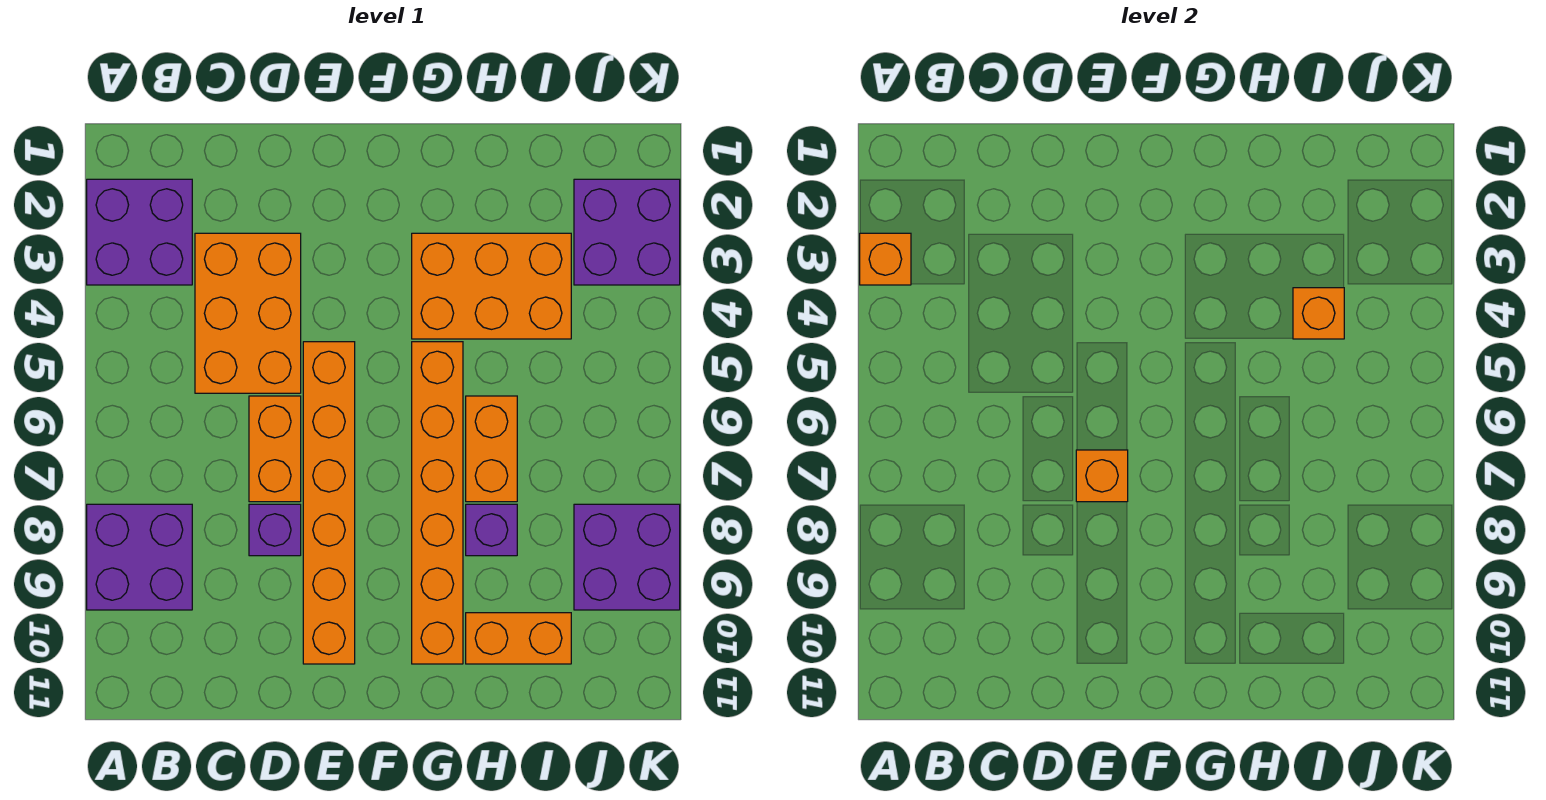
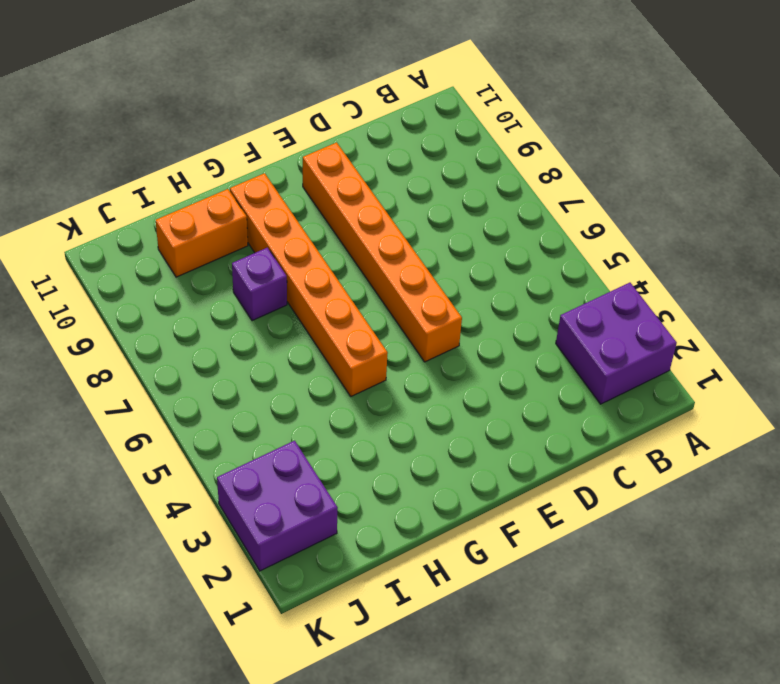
none -> purple 2x2 brick [87,504,192,610]
none -> orange 2x3 brick [195,233,301,393]
none -> orange 1x2 brick [249,396,301,502]

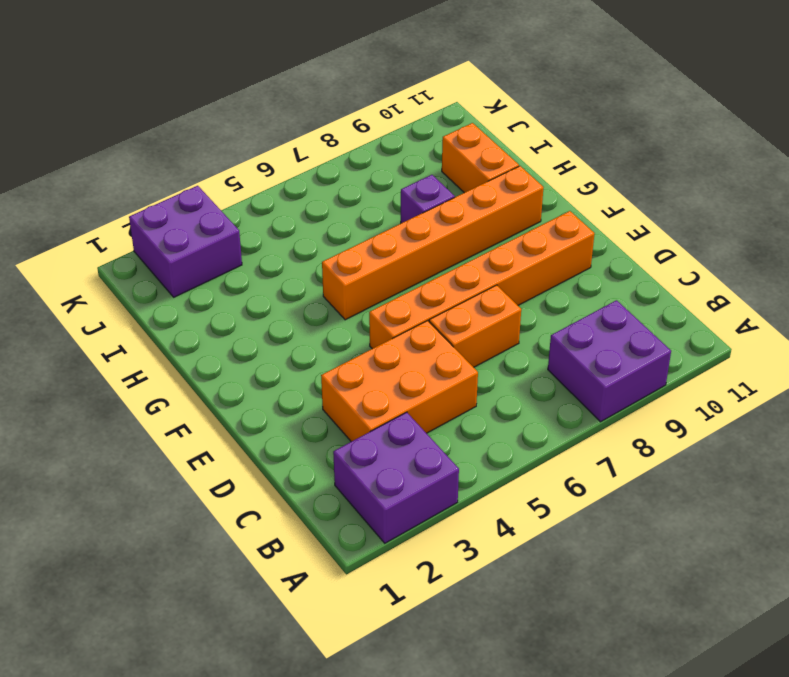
none -> purple 1x1 brick [249,504,301,556]
none -> orange 2x3 brick [412,233,571,339]
none -> orange 1x2 brick [466,396,517,502]

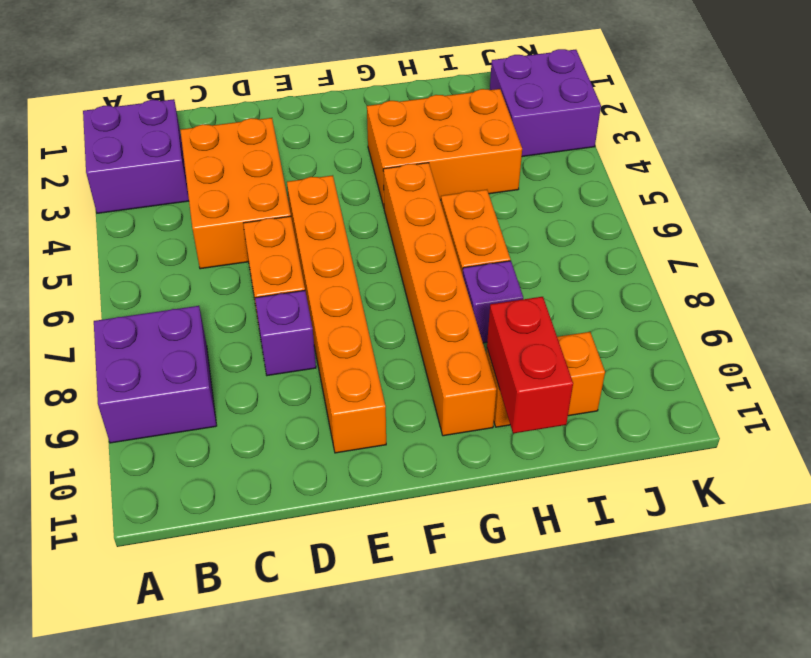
red 1x2 brick [487,297,573,433] -> none
none -> purple 2x2 brick [574,504,680,610]
none -> orange 1x1 brick [860,233,911,285]
none -> orange 1x1 brick [1076,450,1128,502]

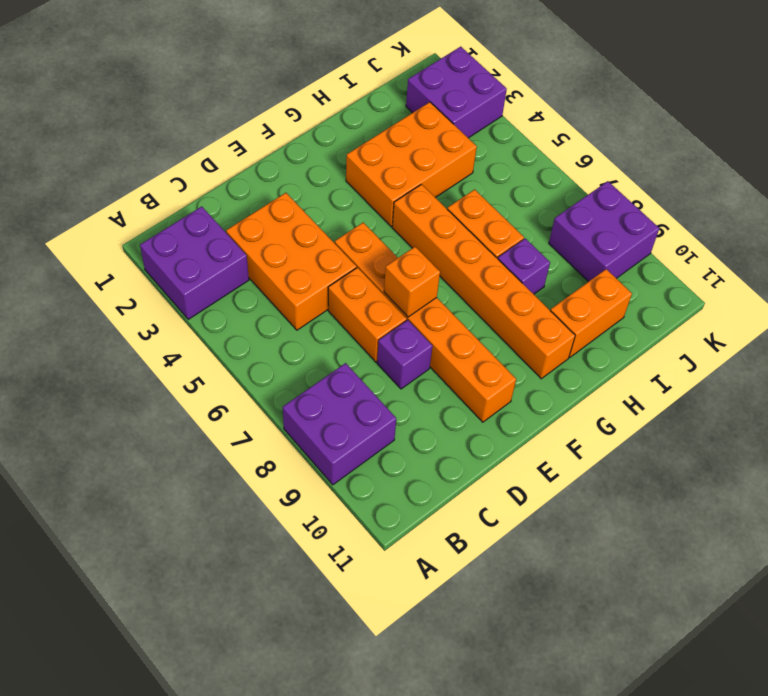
none -> orange 1x1 brick [860,233,911,285]
none -> orange 1x1 brick [1293,288,1344,339]

